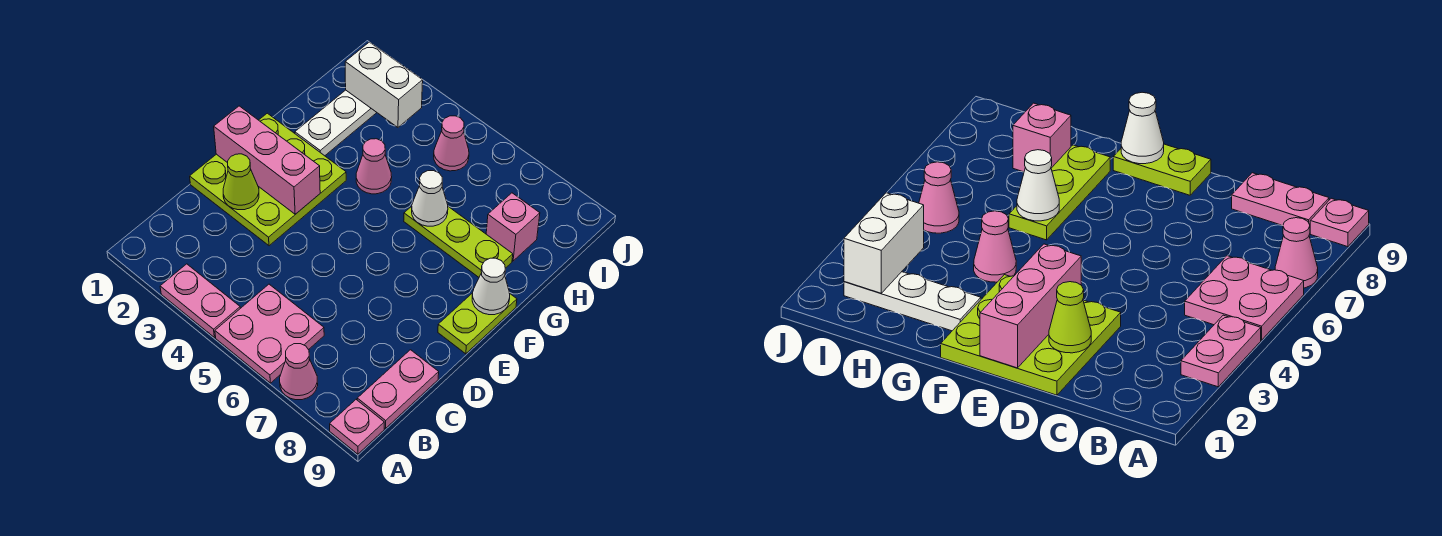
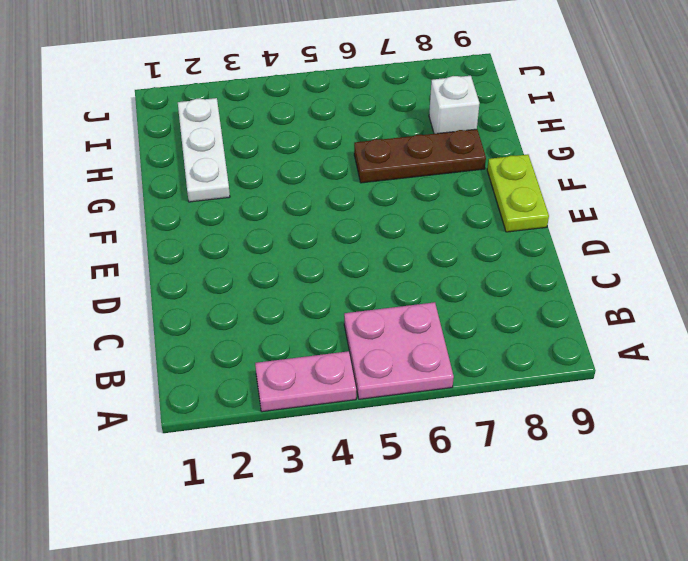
brown 1x3 plate [354,129,486,183] -> lime 1x3 plate [404,206,513,277]
white 1x1 brick [429,76,480,134] -> pink 1x1 brick [486,193,540,261]
none -> pink 1x1 cone [280,344,318,400]
none -> pink 1x1 plate [330,400,384,454]
none -> pink 1x2 plate [357,350,439,428]

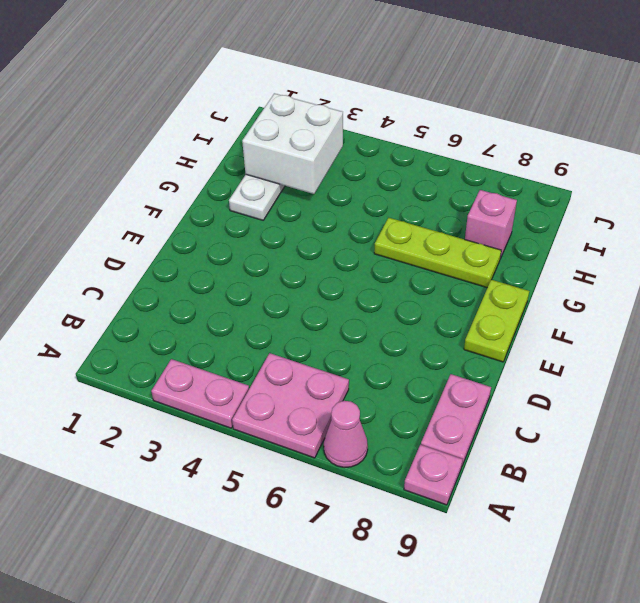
white 2x2 brick [242,93,343,194] -> white 1x2 brick [345,42,423,127]
none -> lime 3x3 plate [190,113,346,246]
none -> pink 1x1 cone [356,139,392,194]
none -> pink 1x1 cone [434,116,469,171]

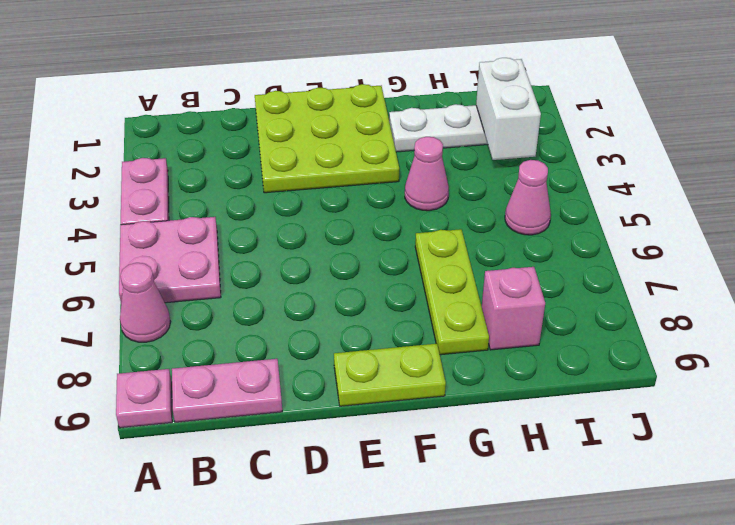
none -> lime 1x1 cone [223,154,259,210]
none -> pink 1x3 brick [214,106,320,214]
none -> white 1x1 cone [472,258,510,315]

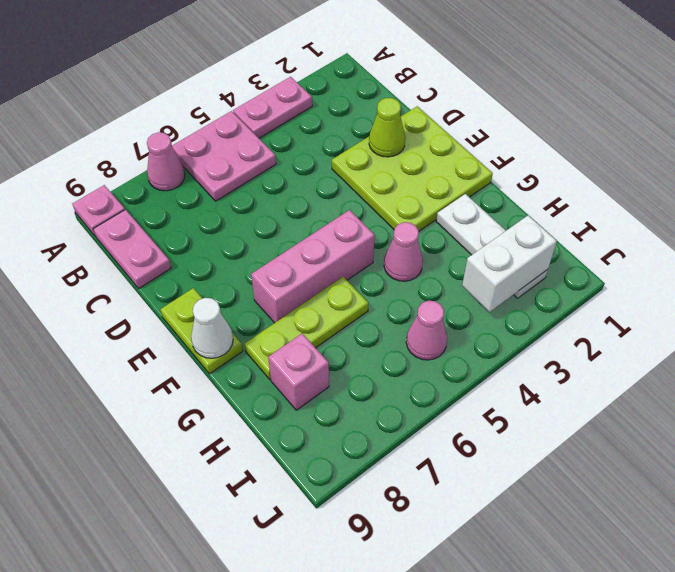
pink 1x3 brick [251,210,375,323] -> pink 1x3 brick moved to [214,106,320,214]
none -> white 1x1 cone [412,171,448,226]

